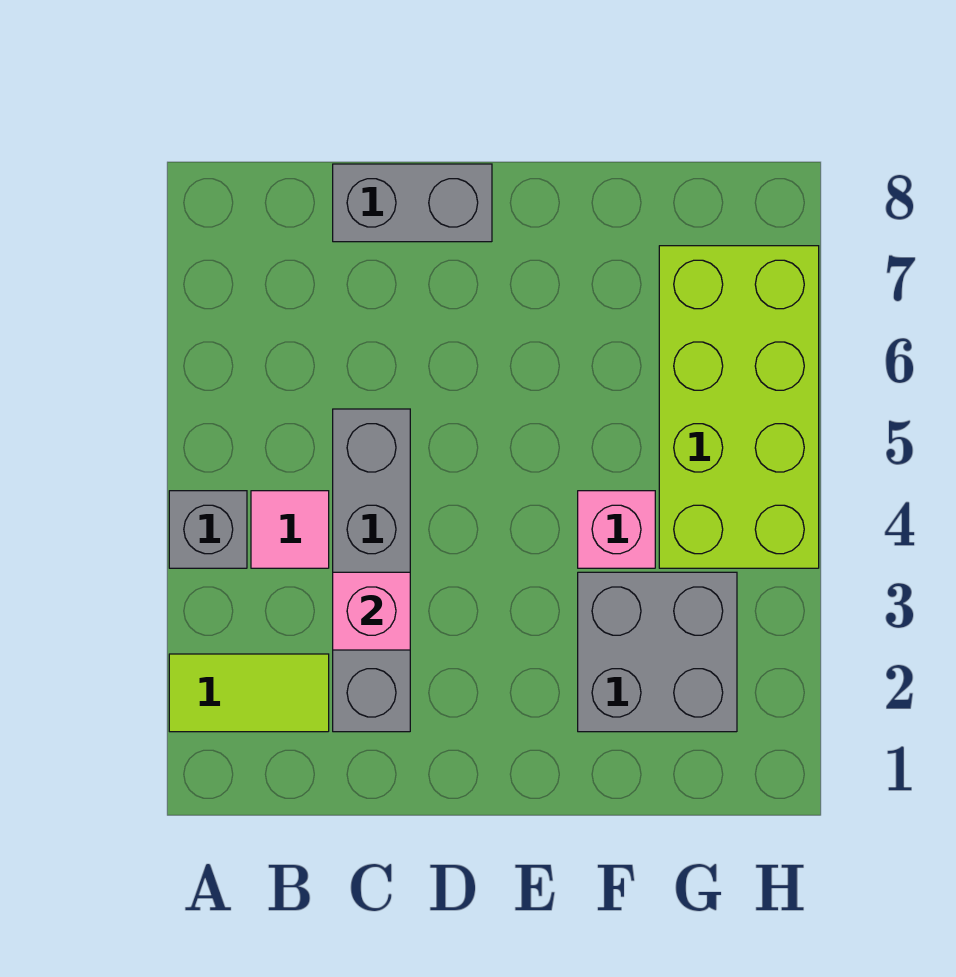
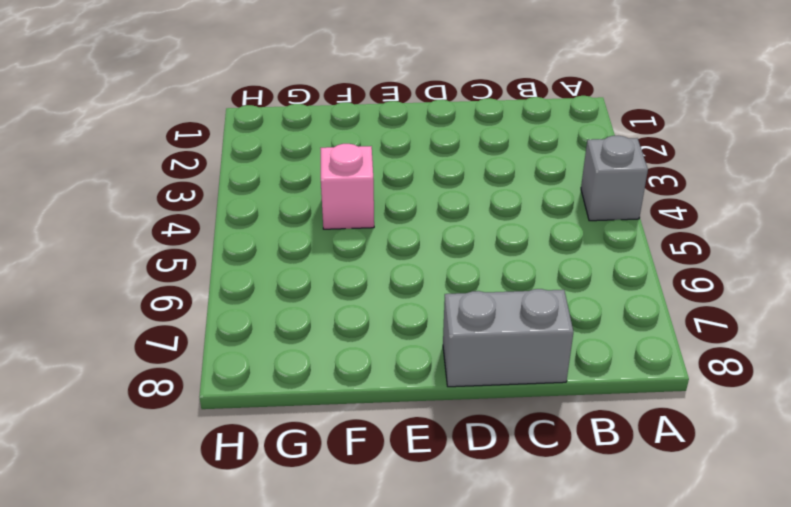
none -> lime 1x2 tile [169,654,329,732]
none -> pink 1x1 tile [251,491,329,568]

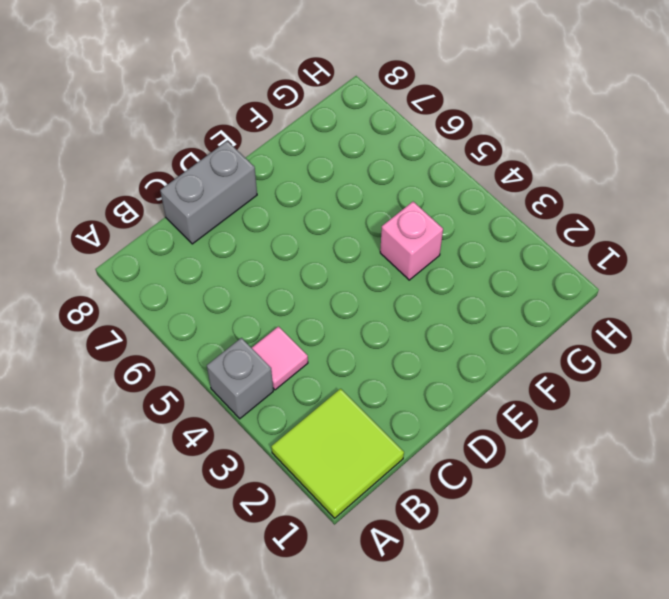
lime 2x2 tile [271,389,404,518] -> lime 1x2 tile [169,654,329,732]
none -> grey 1x4 brick [333,409,410,732]
none -> grey 2x2 brick [578,572,737,732]

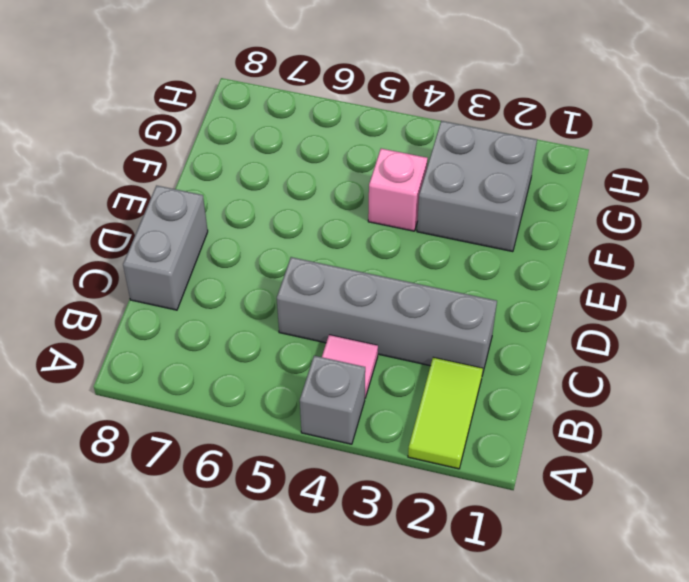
none -> lime 2x4 brick [659,246,819,568]
none -> pink 1x1 brick [333,572,410,650]

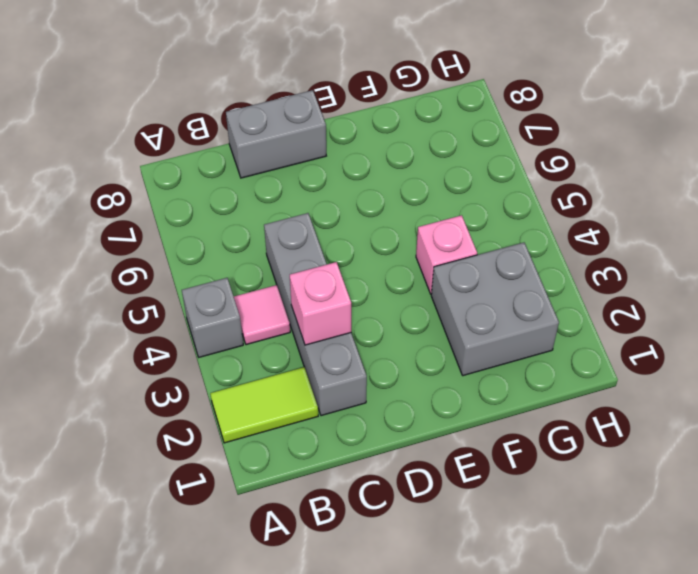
none -> lime 2x4 brick [659,246,819,568]

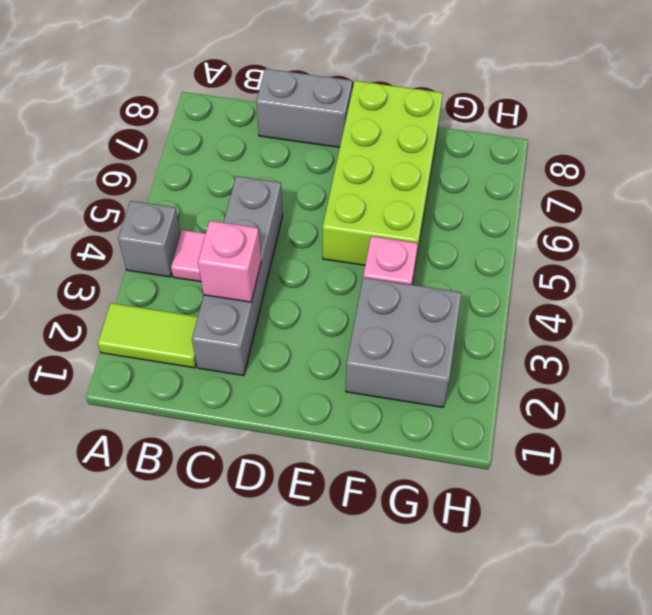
lime 2x4 brick [323,81,443,265] -> lime 2x4 brick moved to [659,246,819,568]

